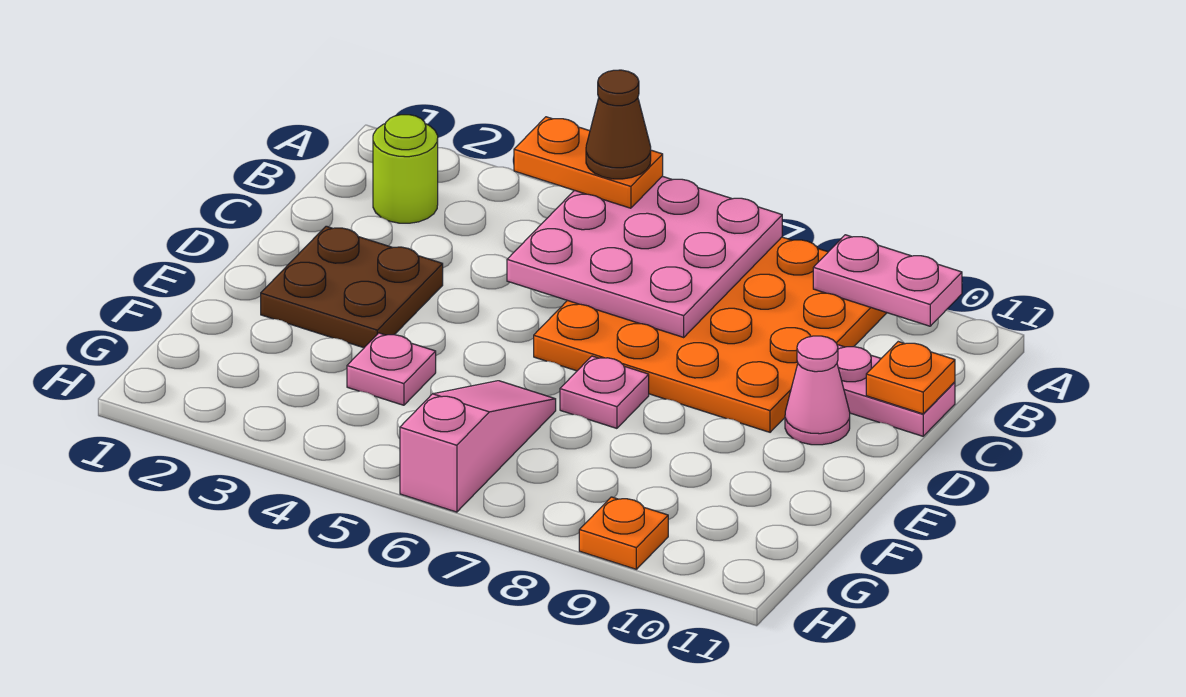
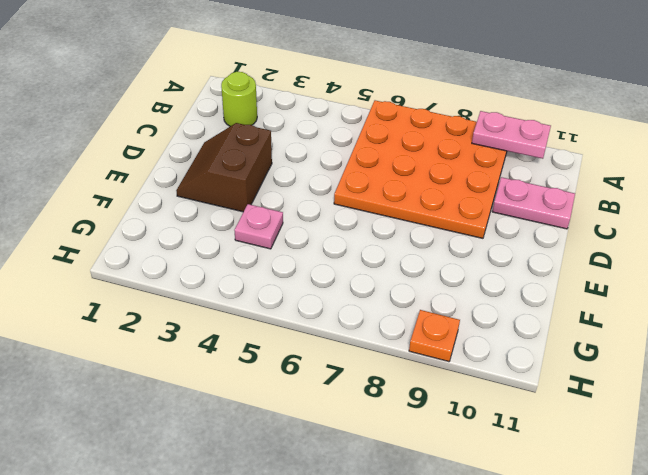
brown 2x2 slope [176,123,272,212] -> brown 2x2 plate [261,226,443,348]
none -> pink 1x1 cone [785,336,850,445]
none -> pink 1x1 plate [560,356,649,428]
none -> pink 1x3 slope [400,381,556,512]

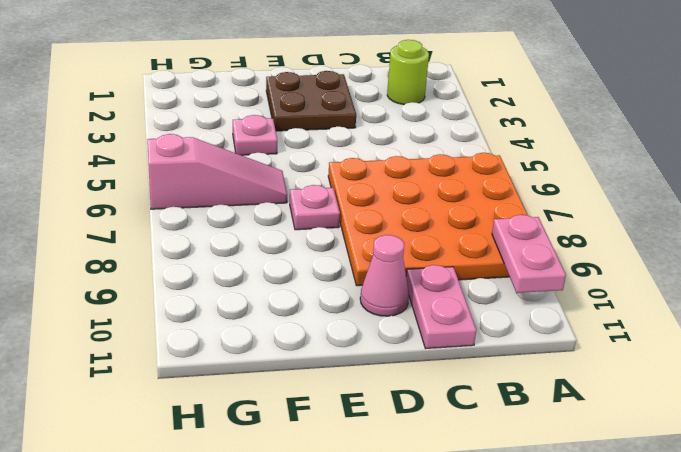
none -> orange 1x1 plate [579,497,668,569]
none -> pink 3x3 plate [507,176,782,337]
none -> orange 1x1 plate [866,342,955,414]

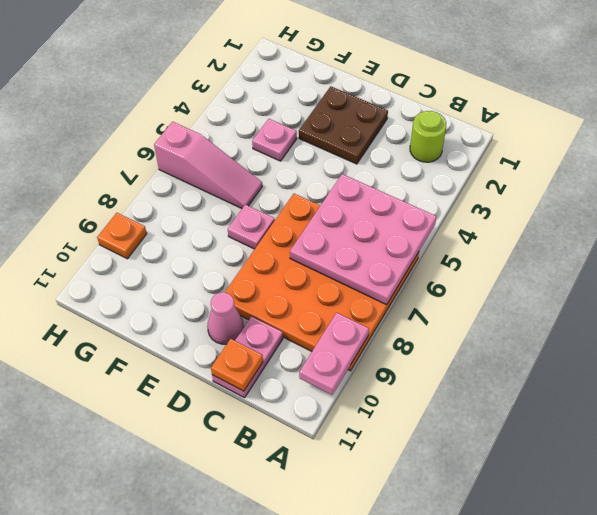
none -> orange 1x2 plate [514,117,663,208]
none -> brown 1x1 cone [586,70,651,179]

